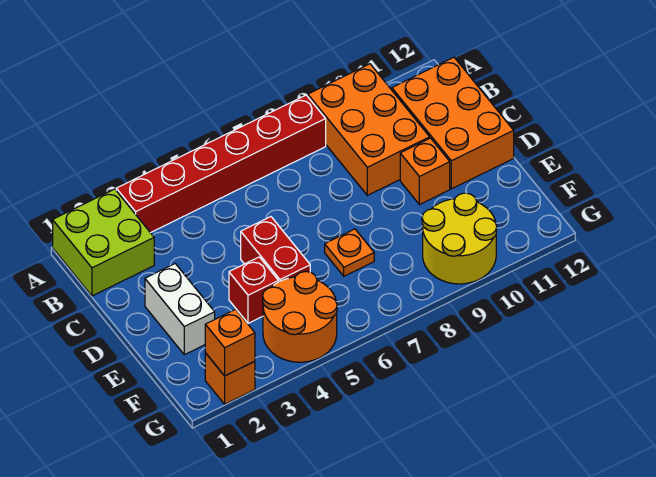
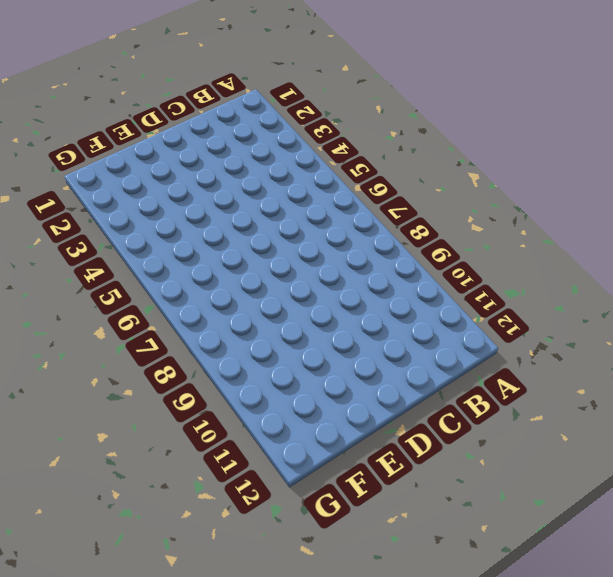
none -> lime 2x2 brick [53,189,154,296]
none -> red 1x6 brick [116,95,326,233]
none -> orange 2x3 brick [308,64,430,195]

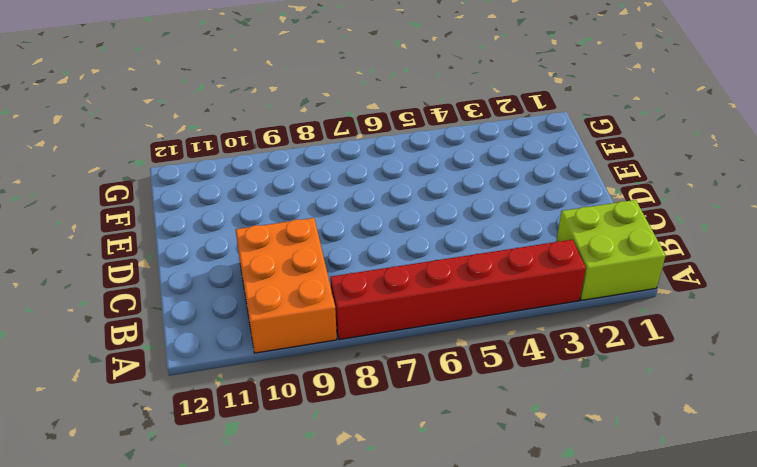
none -> orange 2x3 brick [392,57,514,189]
none -> white 1x2 brick [145,264,215,355]
none -> red 1x2 brick [241,217,310,282]

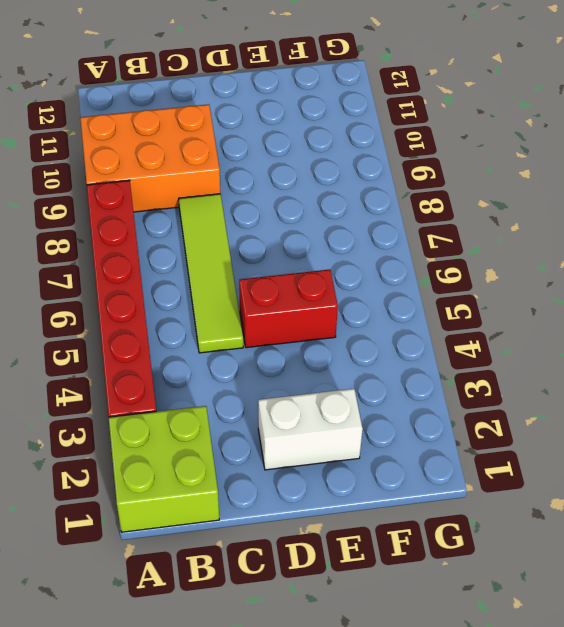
lime 1x4 tile [179,194,243,353] -> none
none -> orange 2x3 brick [392,57,514,189]
none -> orange 1x1 brick [400,138,450,205]
none -> red 1x1 brick [229,257,278,323]

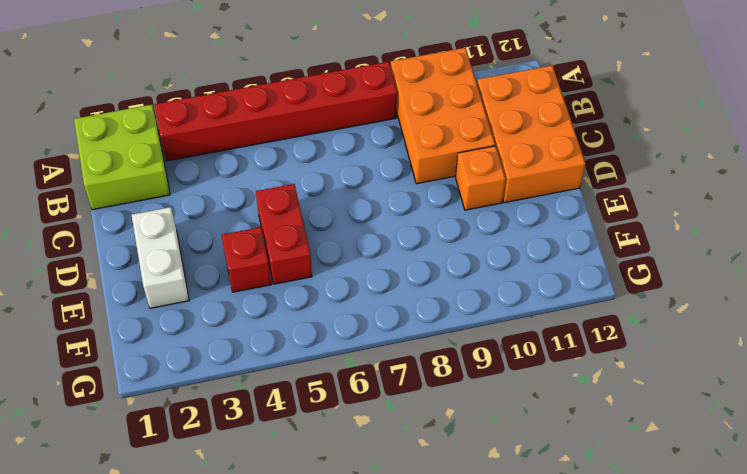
none -> orange 1x1 plate [325,229,374,276]
none -> orange 2x2 round brick [263,271,337,362]
none -> yellow 2x2 round brick [422,193,497,284]

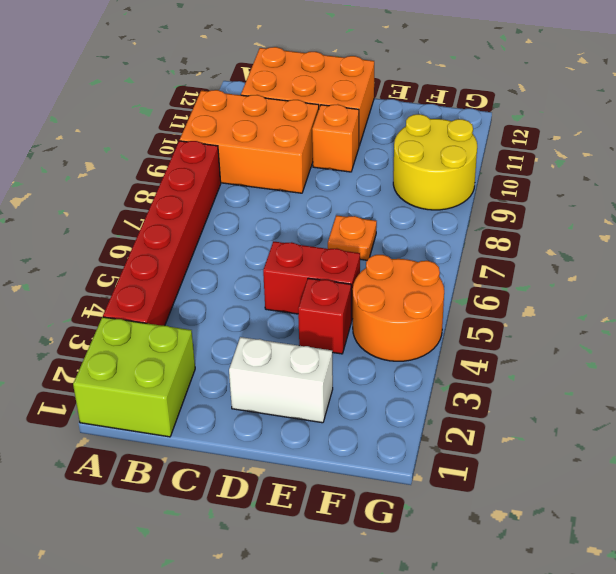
none -> orange 1x1 brick [205,353,255,404]
none -> orange 1x1 brick [205,309,255,376]

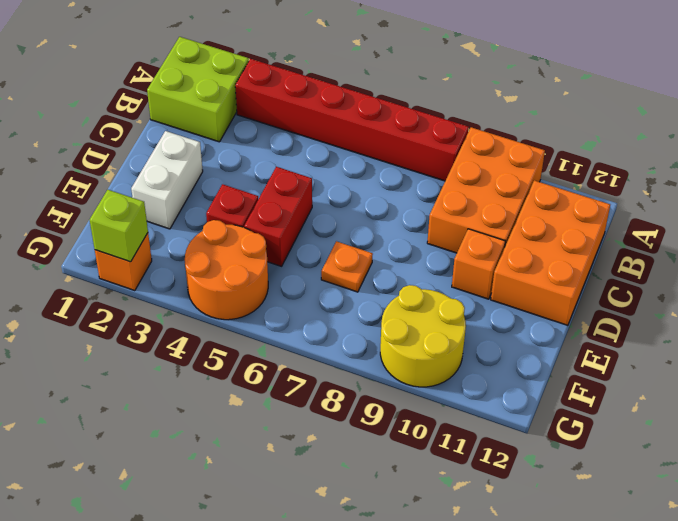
lime 1x1 brick [90,190,148,262] -> orange 1x1 brick [205,309,255,376]

